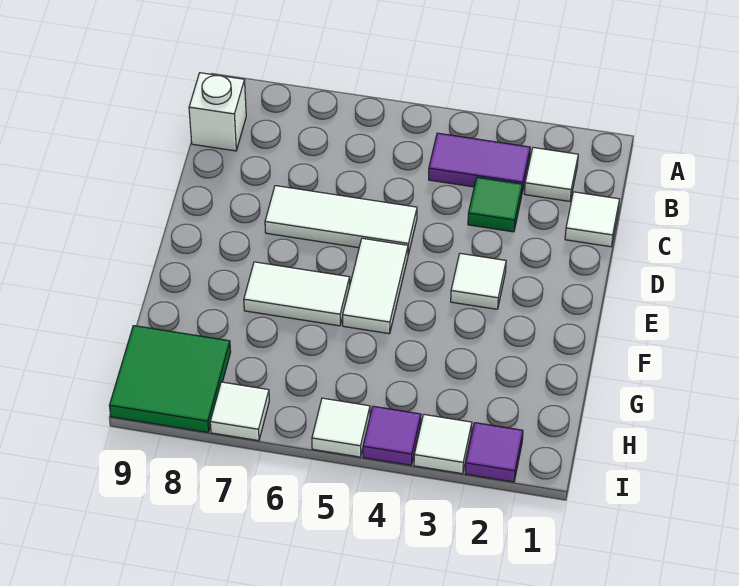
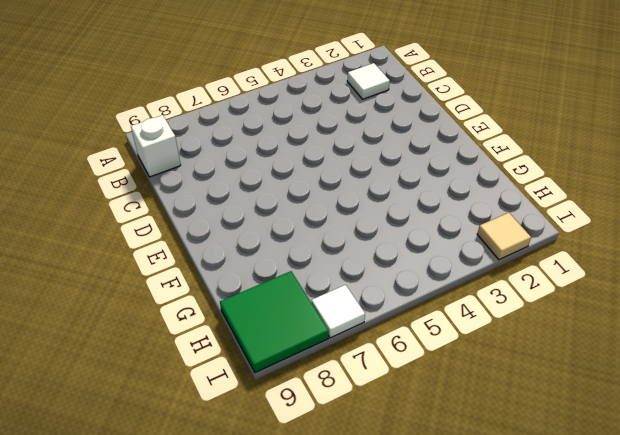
tan 1x1 tile [477,213,531,260] -> purple 1x1 tile [465,423,523,482]
none -> purple 1x2 tile [429,133,530,192]
none -> white 1x1 tile [565,192,619,247]
none -> green 1x1 tile [468,177,522,232]

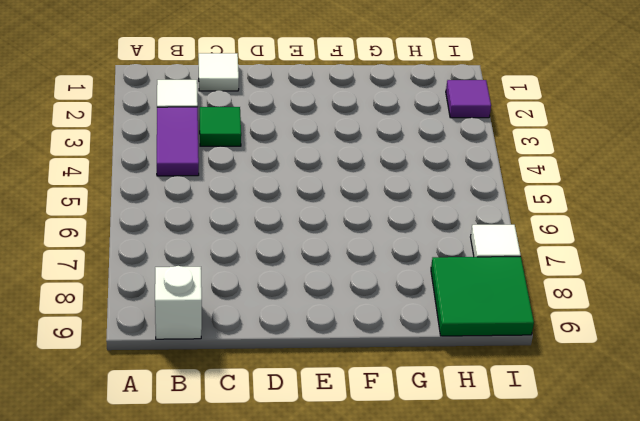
none -> white 1x3 tile [265,186,417,254]
none -> white 1x1 tile [451,253,506,309]
none -> white 1x2 tile [343,238,408,334]

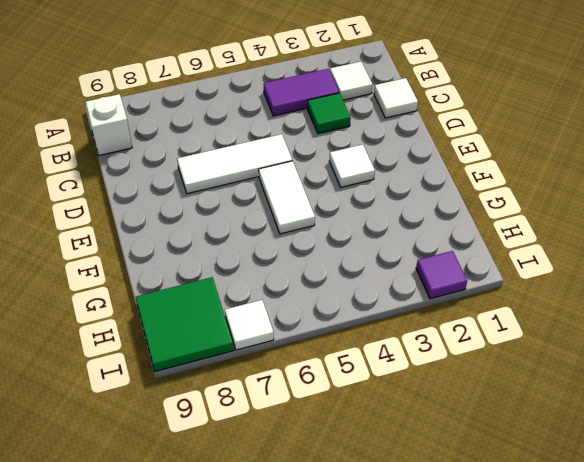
none -> white 1x2 tile [244,262,350,326]
none -> white 1x1 tile [414,415,472,474]
none -> purple 1x1 tile [363,406,421,465]

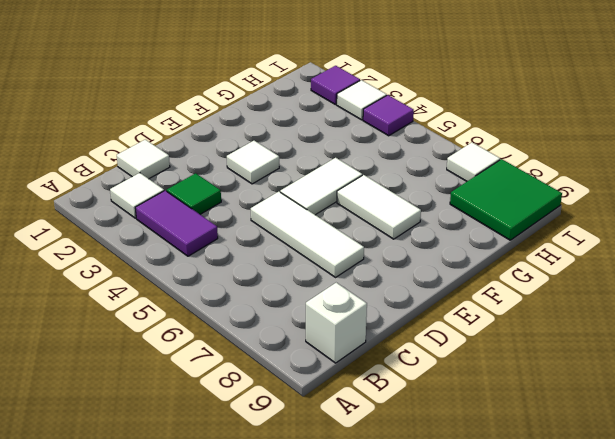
none -> white 1x1 tile [312,398,370,457]

